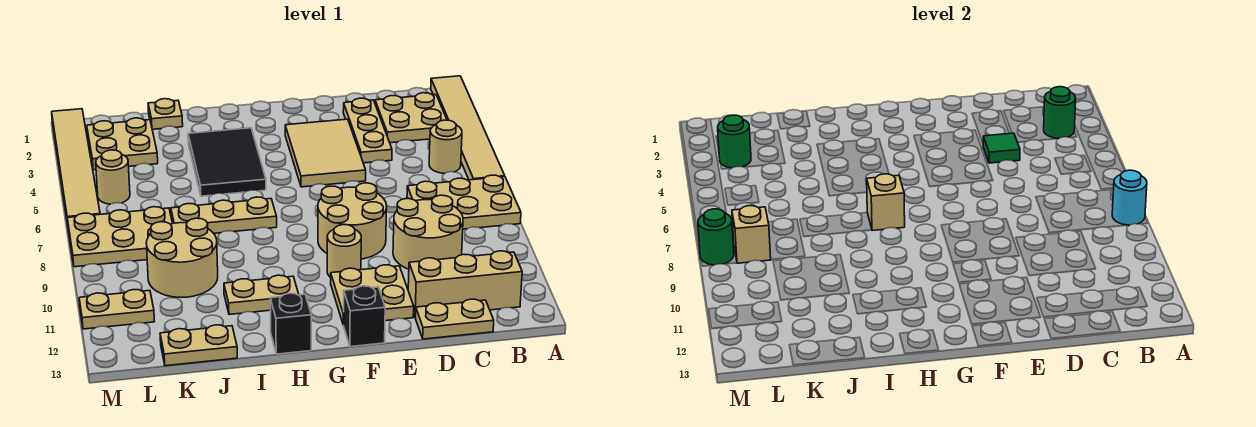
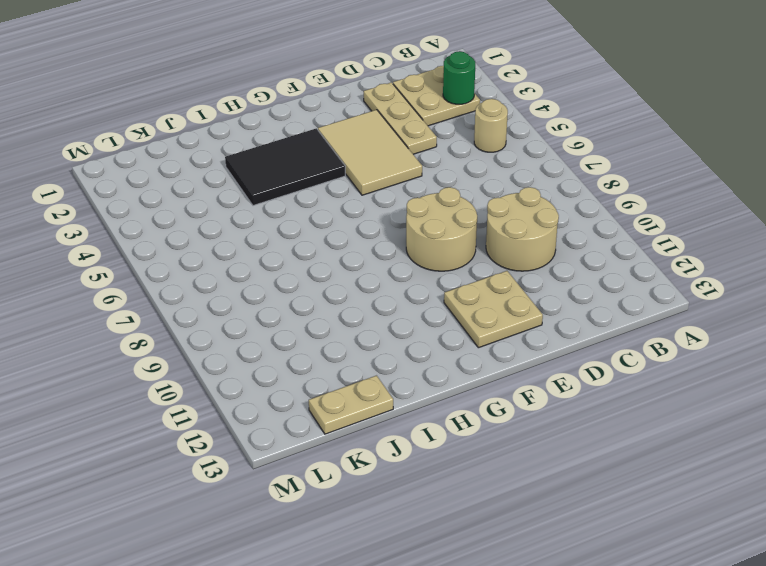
black 2x3 tile [225,128,345,206] -> black 2x3 tile turned to [188,128,266,196]
none -> tan 1x6 tile [431,76,505,180]
none -> tan 2x3 plate [407,175,521,229]
none -> tan 1x3 brick [408,251,522,318]
none -> tan 1x2 plate [415,299,494,339]

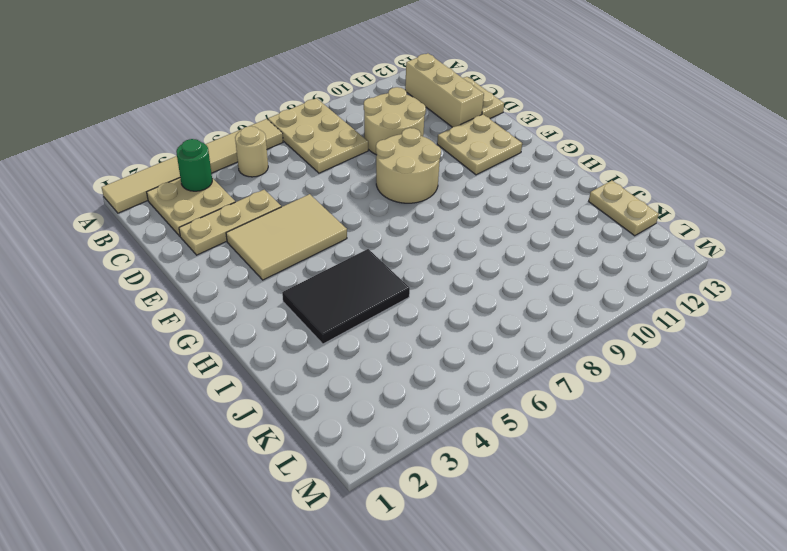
none -> tan 1x1 round brick [327,225,361,277]
none -> black 1x1 brick [343,286,385,347]
none -> tan 1x3 plate [171,197,277,233]
none -> tan 1x2 plate [224,275,299,314]

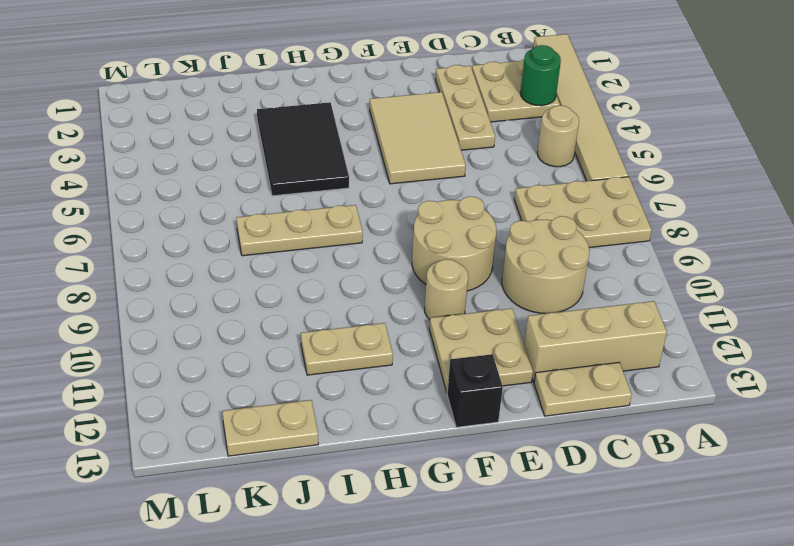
none -> black 1x1 brick [270,293,311,354]
none -> tan 1x1 plate [148,99,183,129]
none -> tan 2x2 round brick [146,218,218,297]
none -> tan 2x2 plate [87,118,158,170]

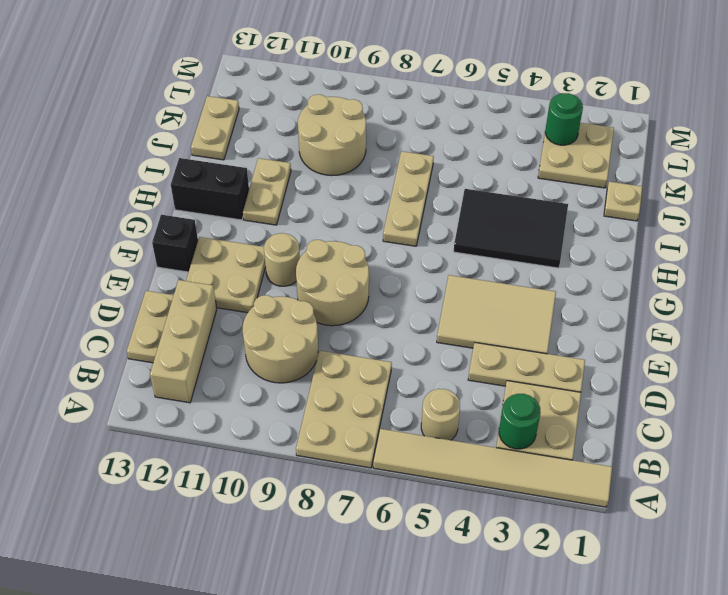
black 1x2 brick [171,158,249,220] -> black 1x1 brick [270,293,311,354]
none -> tan 2x3 plate [67,207,173,267]
none -> tan 1x1 round brick [96,150,130,204]
none -> tan 1x2 plate [79,290,154,329]
none -> tan 1x6 tile [52,109,100,224]

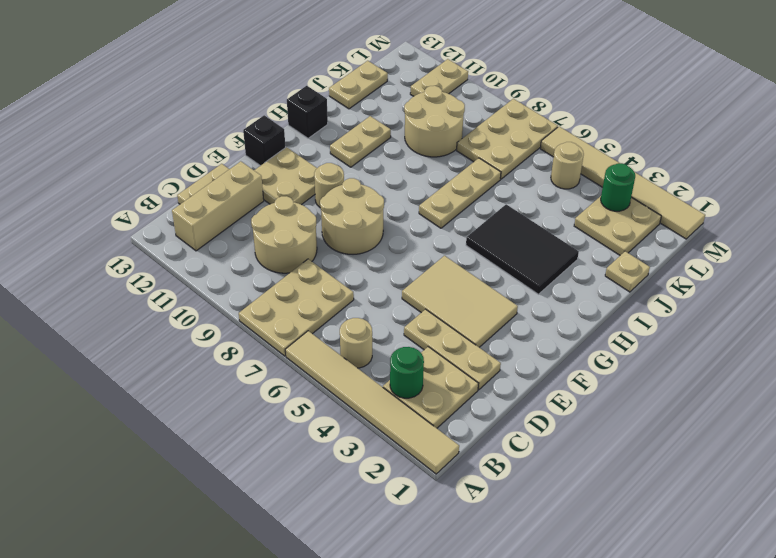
none -> cyan 1x1 round brick [1112,170,1147,225]
none -> green 1x1 tile [983,133,1020,163]
none -> tan 1x1 brick [867,174,905,231]
none -> tan 1x1 brick [732,206,771,263]

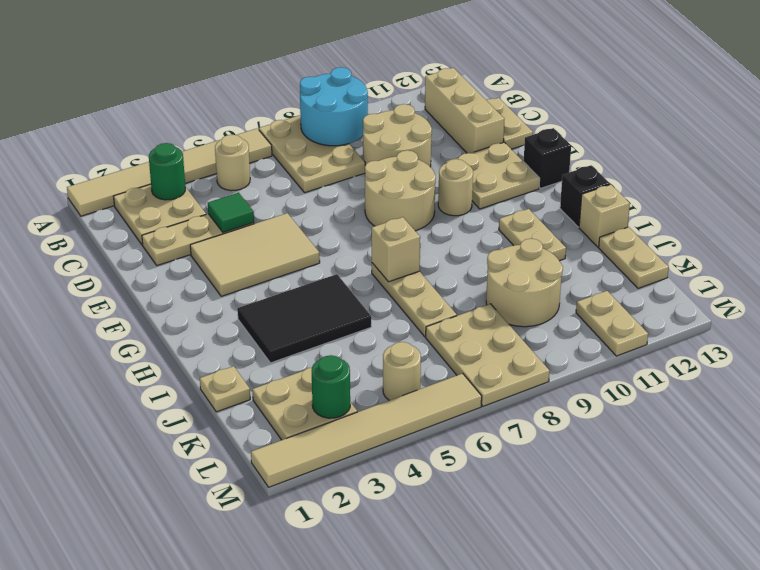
cyan 2x2 round brick [300,67,368,146] -> cyan 1x1 round brick [1112,170,1147,225]
tan 1x1 brick [579,184,630,247] -> tan 1x1 brick moved to [732,206,771,263]
none -> green 1x1 round brick [698,209,734,265]

